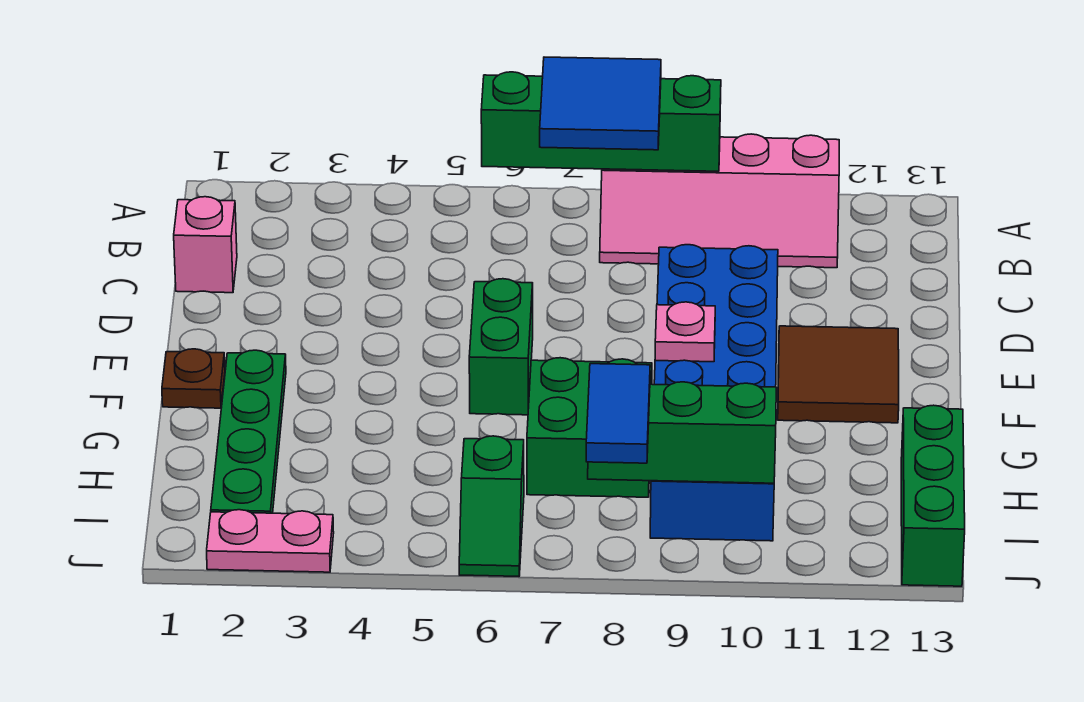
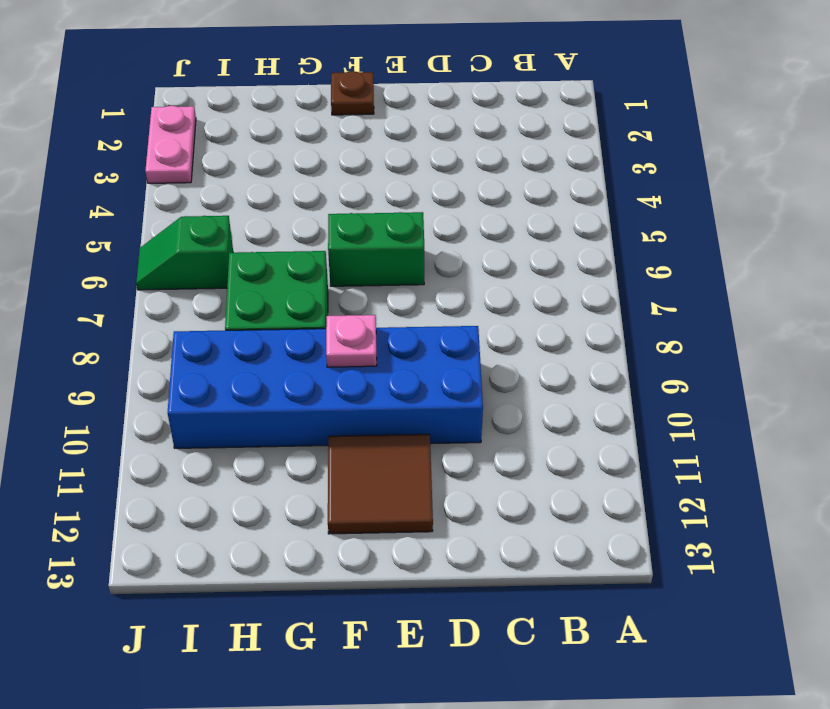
none -> pink 2x4 slope [600,134,839,268]
none -> pink 1x1 brick [174,197,237,293]
none -> green 1x4 plate [211,350,286,513]

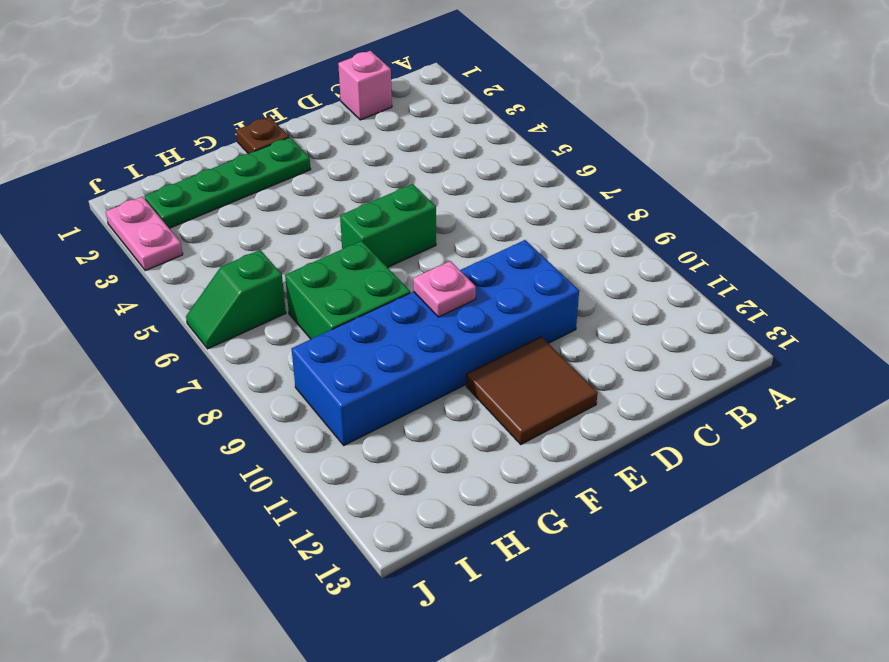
none -> pink 2x4 slope [600,134,839,268]
none -> green 1x3 brick [901,405,965,586]
none -> green 1x4 brick [481,72,721,171]

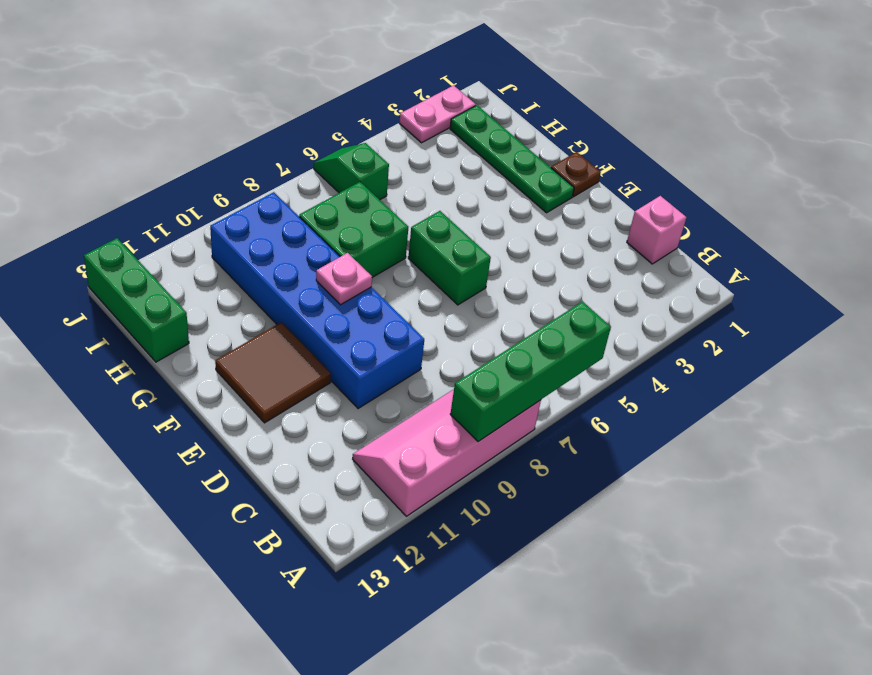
none -> green 1x3 brick [588,382,776,483]
none -> blue 2x2 tile [540,57,661,150]
none -> blue 1x2 tile [586,364,650,463]

